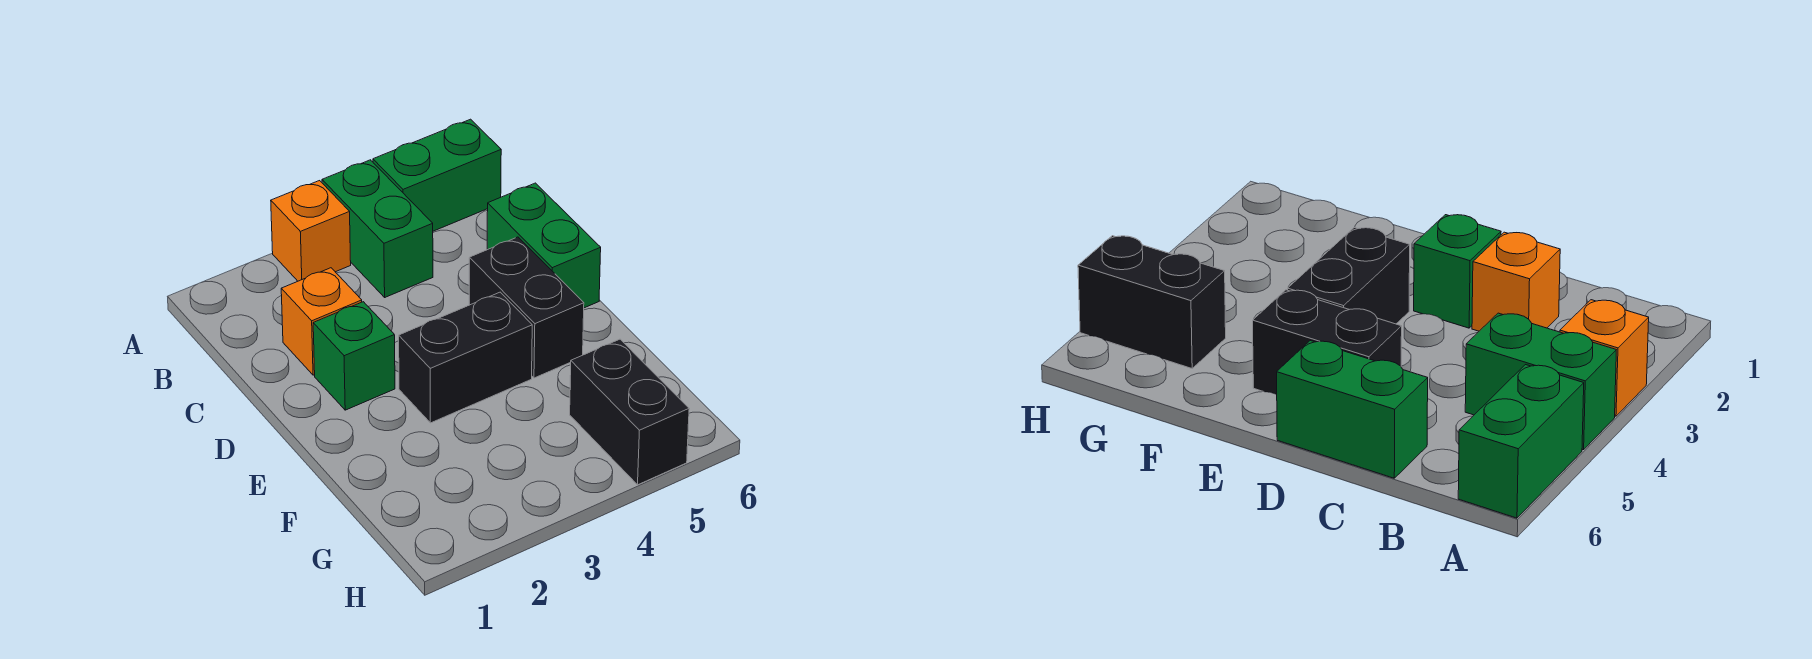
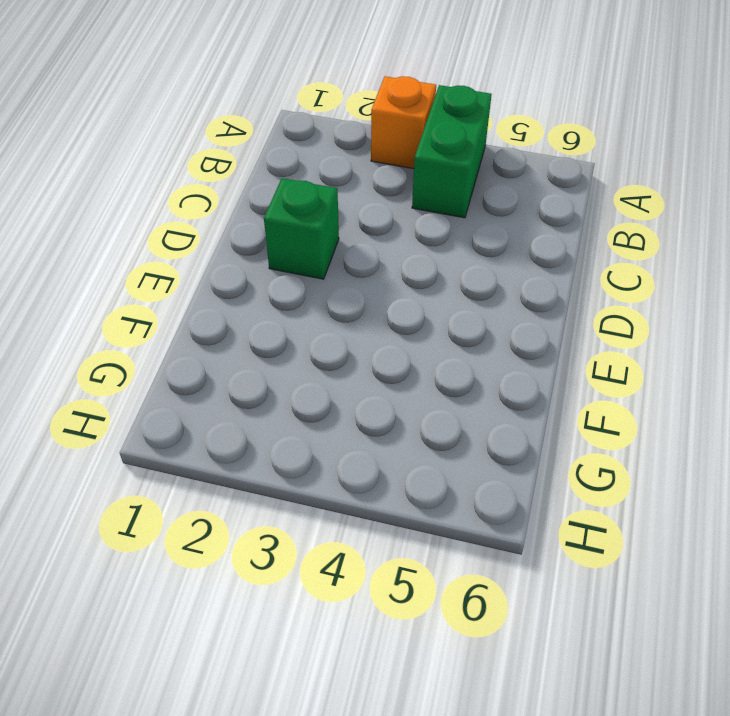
none -> green 1x2 brick [373,119,501,231]
none -> orange 1x1 brick [281,268,362,375]

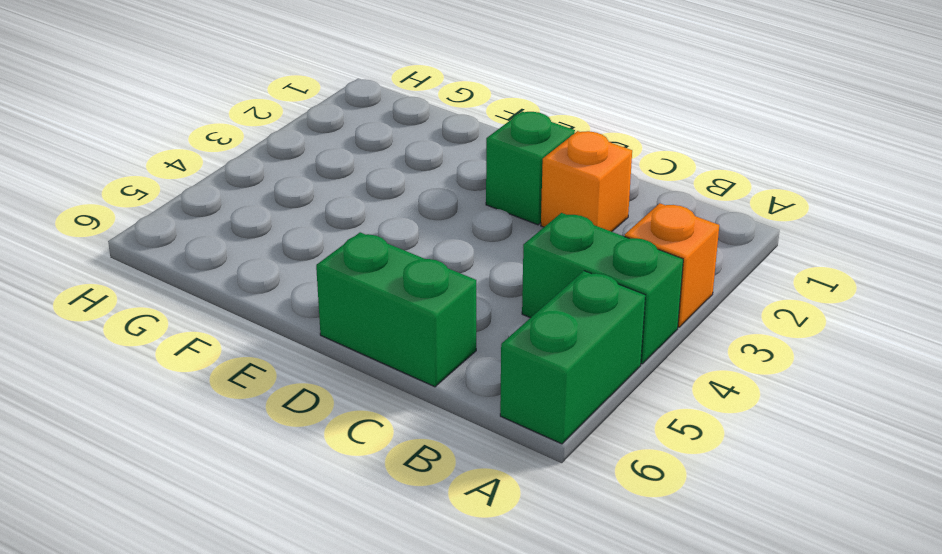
none -> black 1x2 brick [469,237,584,378]
none -> black 1x2 brick [399,292,532,423]

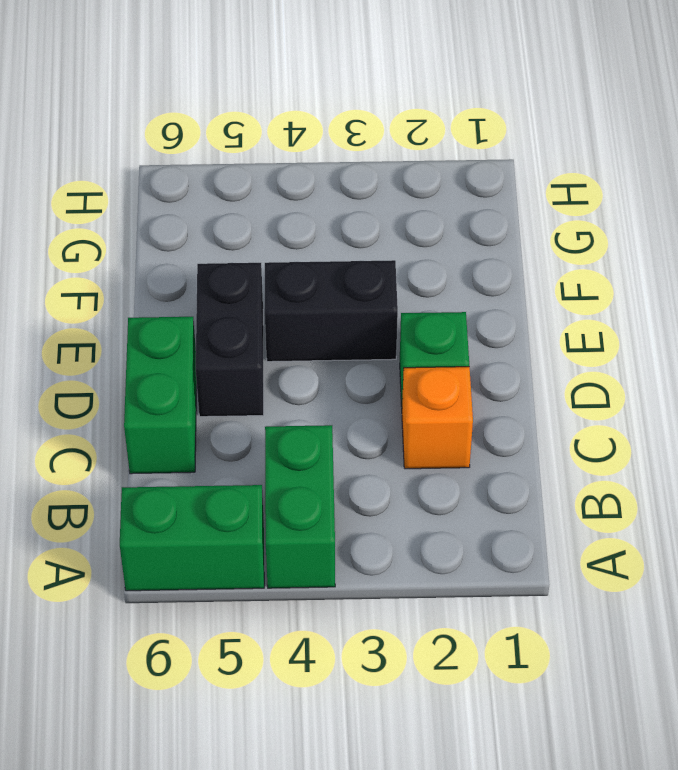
none -> orange 1x1 brick [271,181,351,281]
none -> black 1x2 brick [570,339,689,485]

